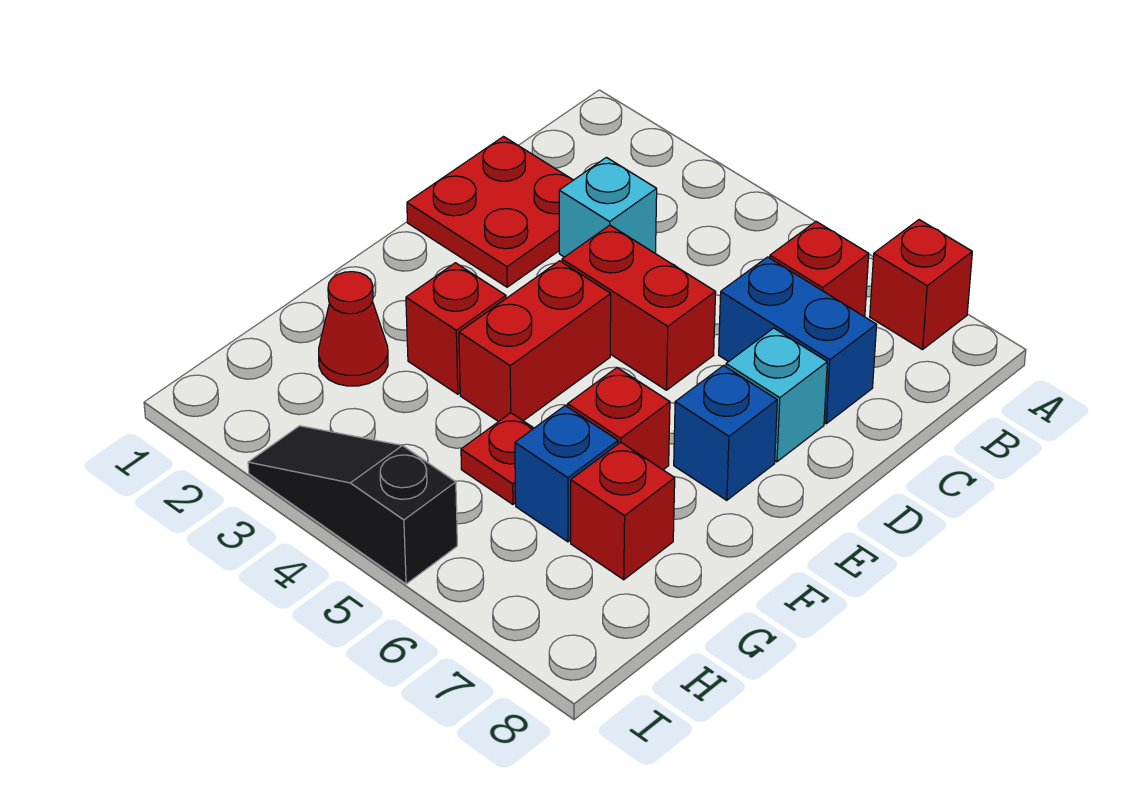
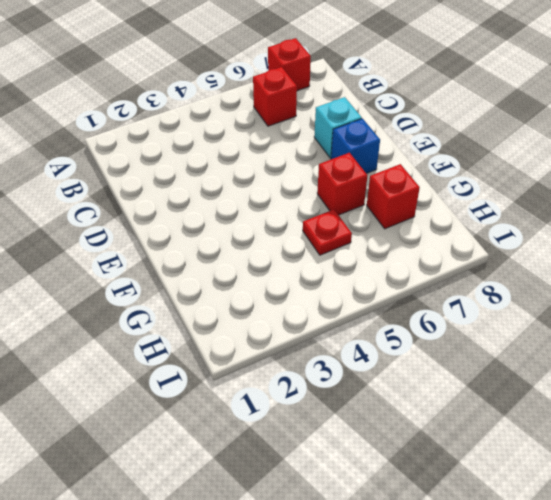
none -> red 2x2 plate [407,137,573,287]
none -> cyan 1x1 brick [559,157,657,257]
none -> blue 1x2 brick [719,257,877,424]

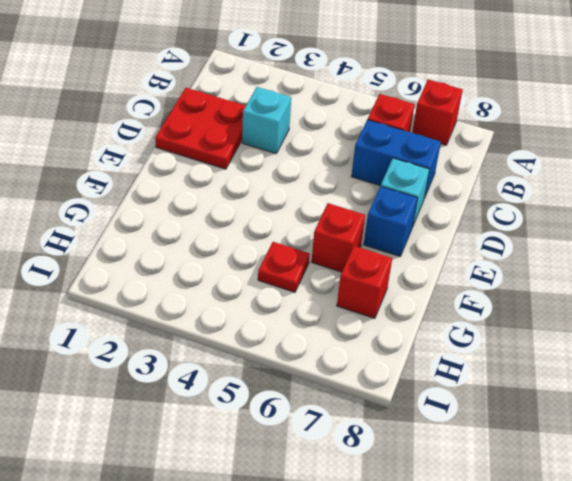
none -> red 1x2 brick [562,225,716,390]
none -> red 1x2 brick [459,261,611,422]
none -> red 1x1 brick [406,263,506,394]

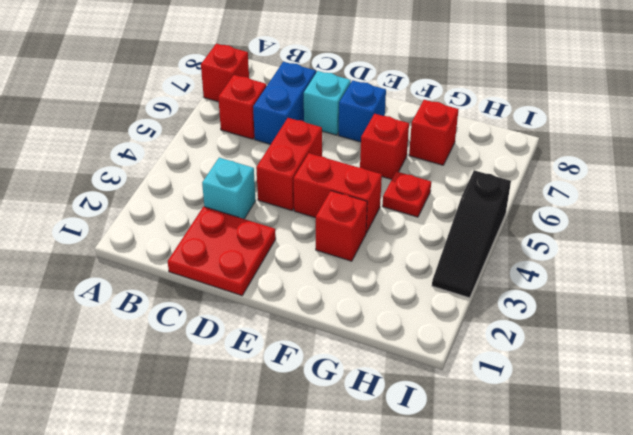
none -> red 1x1 cone [319,272,388,386]
none -> blue 1x1 brick [515,406,618,542]

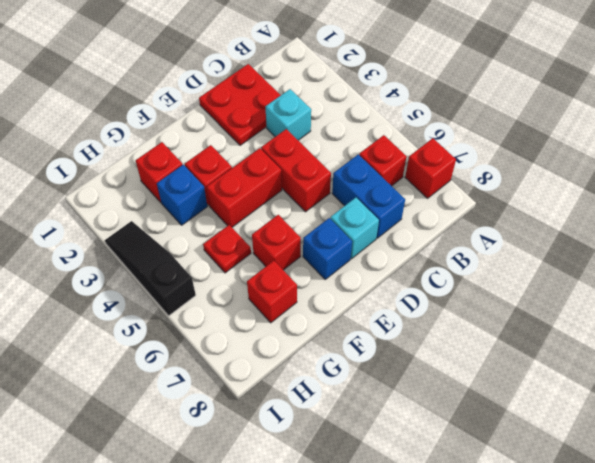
red 1x1 brick [136,142,183,202] -> red 1x1 cone [319,272,388,386]
blue 1x1 brick [157,165,207,225] -> blue 1x1 brick moved to [515,406,618,542]

